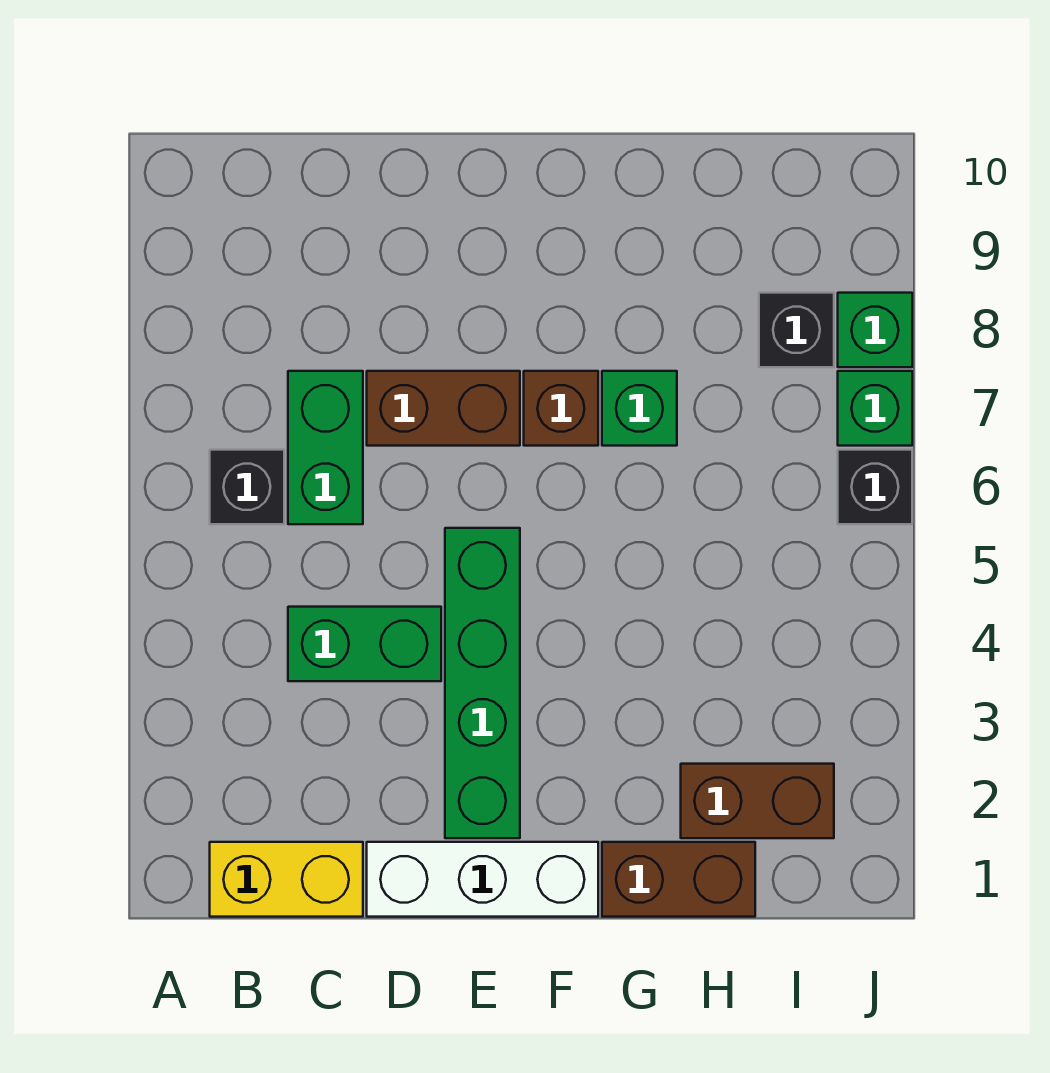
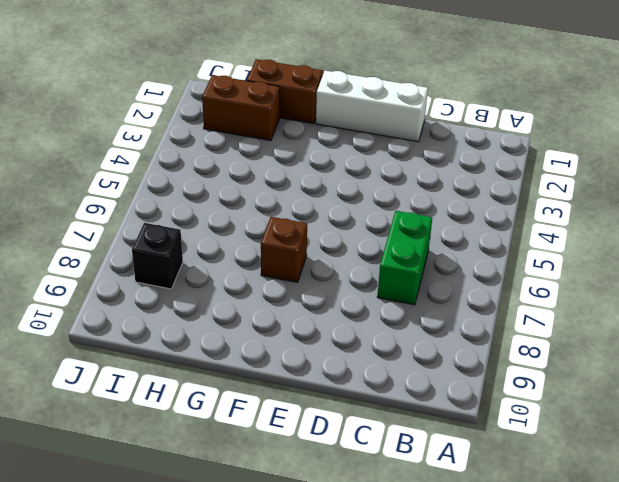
none -> yellow 1x2 brick [210,842,363,917]
none -> black 1x1 brick [210,450,284,524]
none -> green 1x2 brick [288,607,441,681]

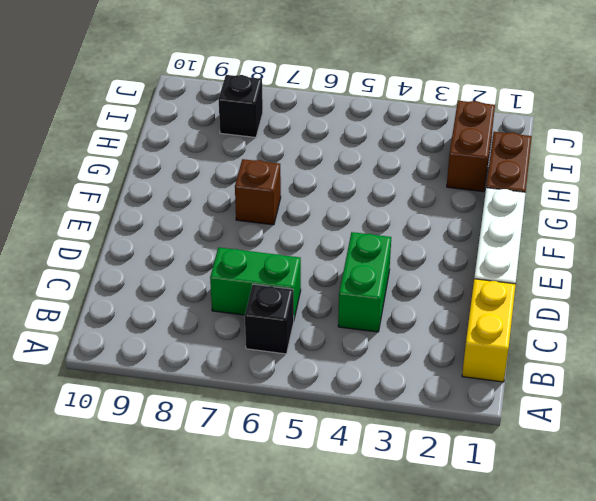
none -> brown 1x2 brick [367,371,520,446]
none -> green 1x4 brick [445,528,520,838]
none -> green 1x1 brick [602,371,677,446]

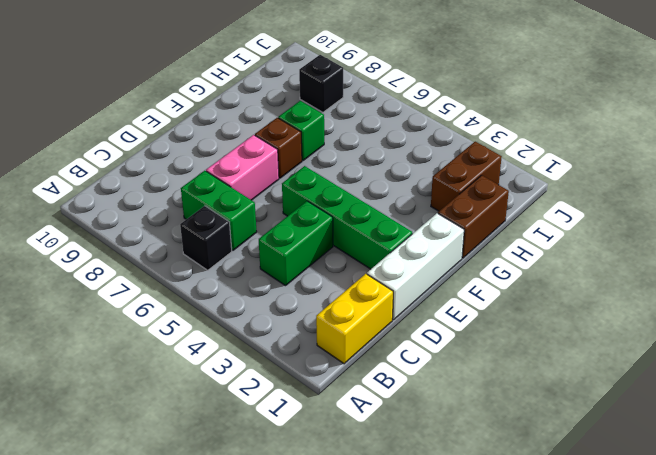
pink 1x2 brick [206,135,279,200] -> brown 1x2 brick [367,371,520,446]
none -> black 1x1 brick [838,450,912,524]
none -> green 1x1 brick [838,371,912,446]
none -> green 1x1 brick [838,293,912,367]

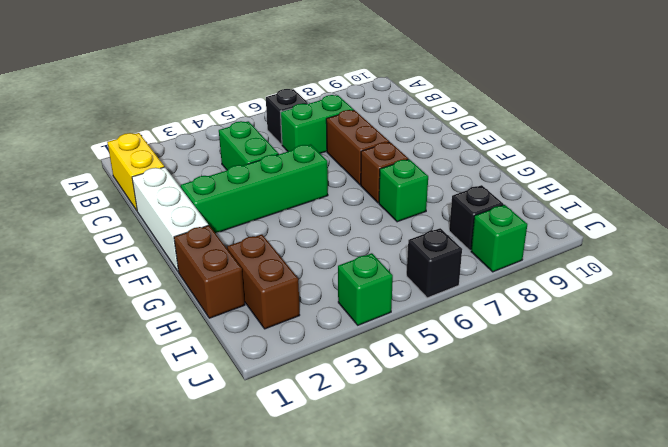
green 1x1 brick [338,253,393,325] -> green 1x1 brick moved to [838,371,912,446]

